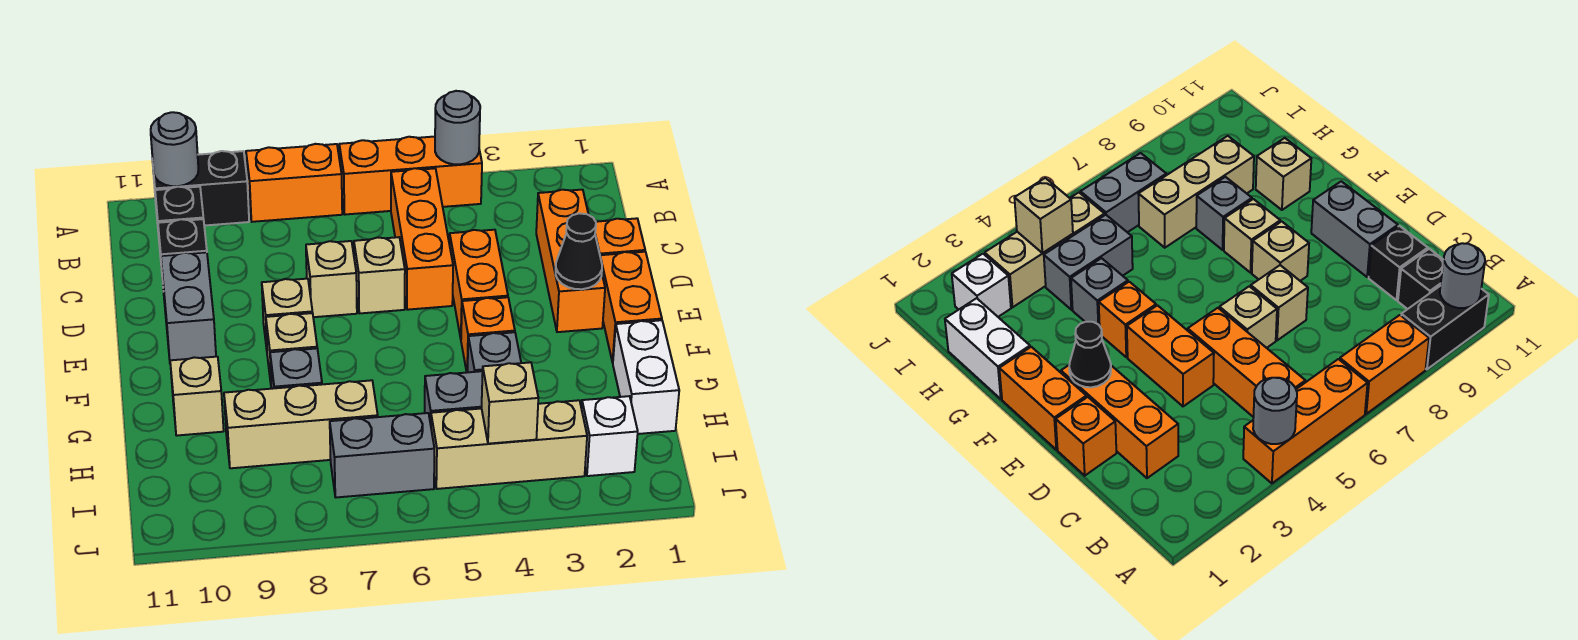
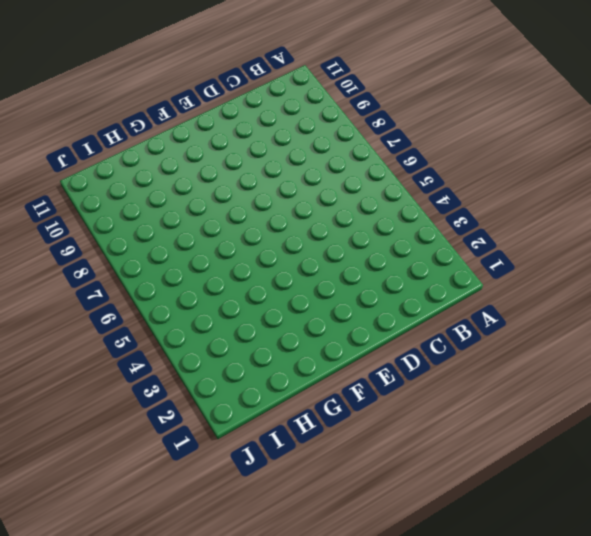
none -> orange 1x3 brick [339,137,482,215]
none -> orange 1x2 brick [246,144,342,222]
none -> black 1x2 brick [152,151,249,226]

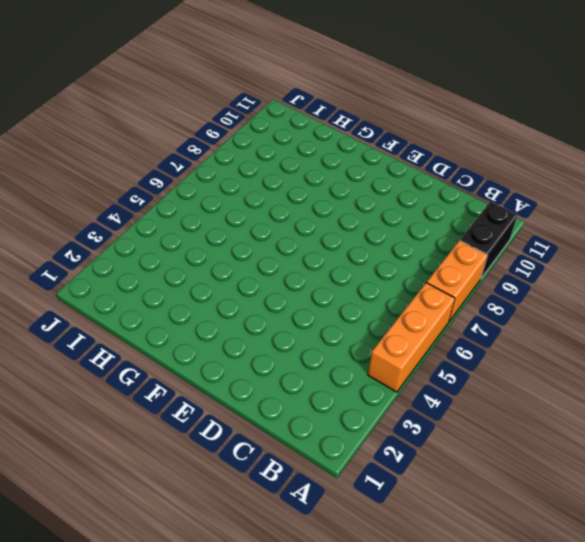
none -> orange 1x3 brick [391,168,453,310]
none -> black 1x1 brick [155,187,203,246]
none -> orange 1x3 brick [536,190,605,332]

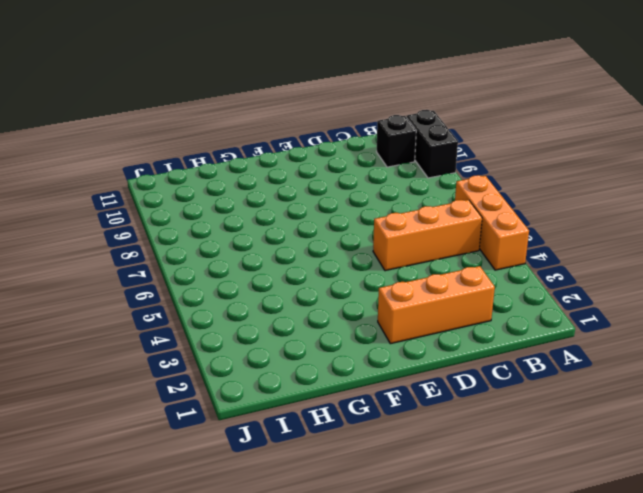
none -> orange 1x2 brick [246,144,342,222]
none -> black 1x1 brick [158,219,207,280]
none -> orange 1x1 brick [595,218,645,255]

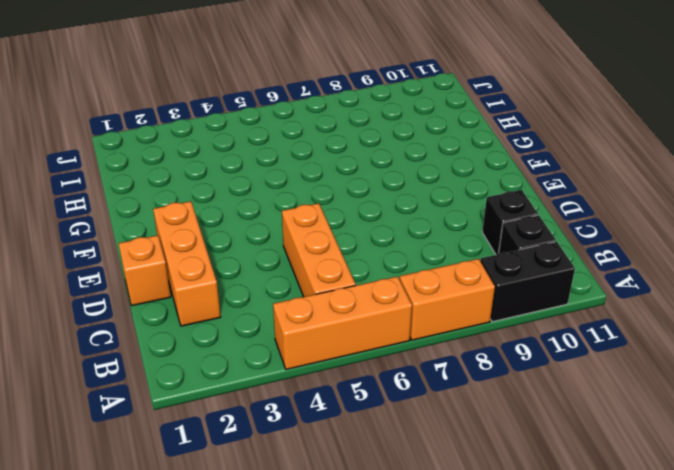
none -> orange 1x2 brick [449,230,508,338]
none -> tan 1x1 brick [354,237,405,313]
none -> tan 1x1 brick [306,241,357,317]

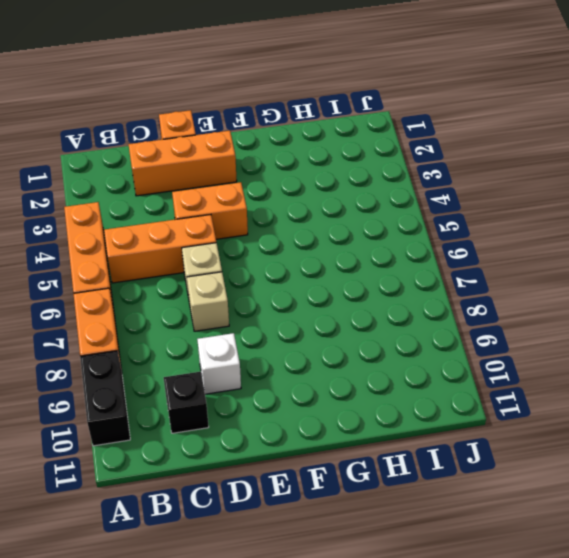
white 1x1 brick [197,333,241,394] -> white 1x1 brick moved to [582,396,638,476]
none -> black 1x1 brick [155,187,203,246]
none -> grey 1x2 brick [161,252,216,361]
none -> orange 1x2 brick [600,252,662,363]

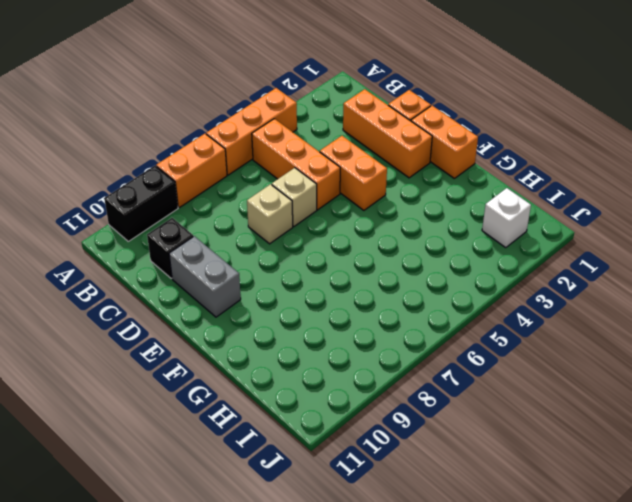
none -> black 1x1 brick [155,187,203,246]
none -> tan 1x1 brick [262,279,313,349]
none -> orange 1x1 brick [461,297,515,372]

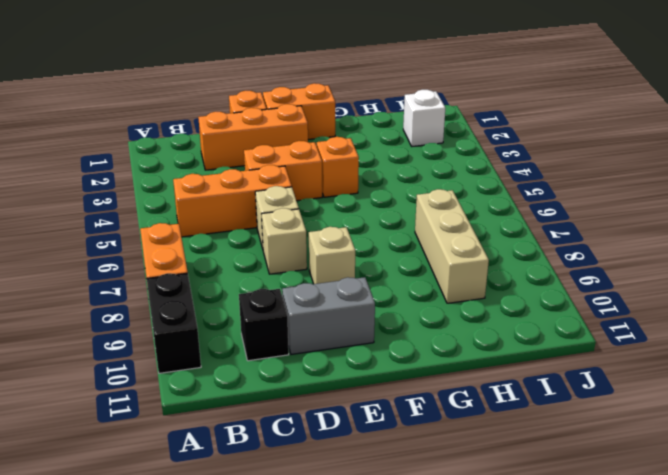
none -> orange 1x3 brick [339,137,482,215]
none -> black 1x1 brick [155,187,203,246]
none -> tan 1x1 brick [266,313,317,383]

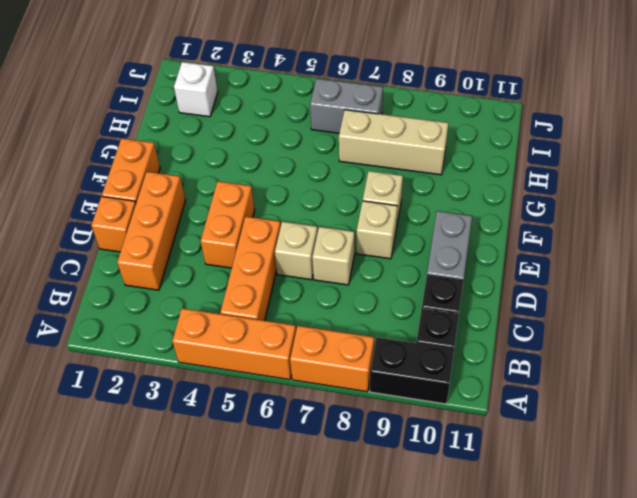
none -> orange 1x1 brick [461,297,515,372]
none -> white 1x2 brick [613,320,679,434]
none -> grey 1x1 brick [468,332,521,372]

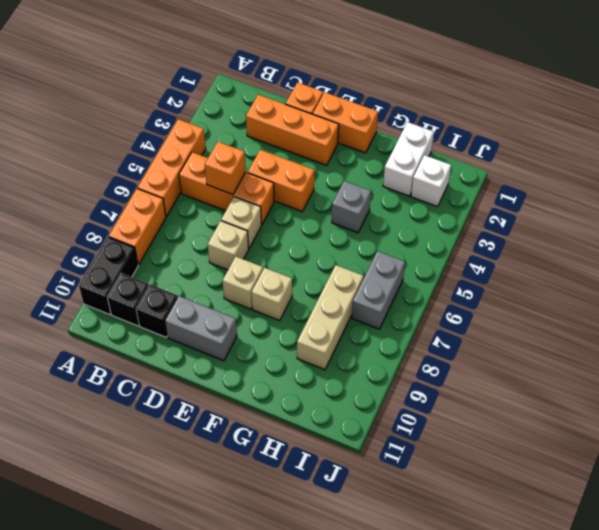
orange 1x1 brick [205,142,246,194] -> orange 1x1 brick moved to [461,297,515,372]
white 1x2 brick [383,122,434,196] -> white 1x2 brick turned to [613,320,679,434]
none -> grey 1x1 brick [270,348,322,389]
none -> tan 1x1 brick [170,357,224,436]
none -> grey 1x2 brick [425,371,483,424]

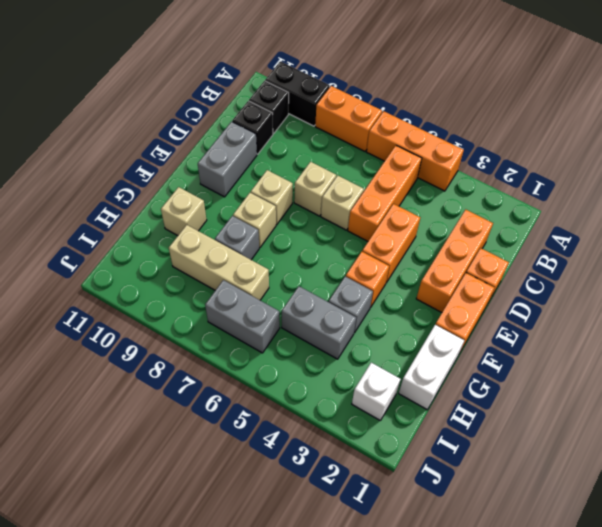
none -> tan 1x3 brick [431,400,587,489]
none -> grey 1x1 round brick [435,91,480,165]
none -> grey 1x1 round brick [151,112,198,186]

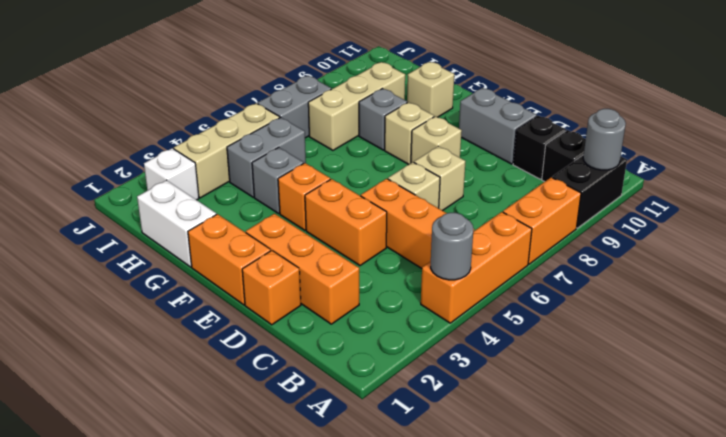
none -> black 1x1 cone [556,213,602,289]
none -> tan 1x1 brick [482,362,538,444]

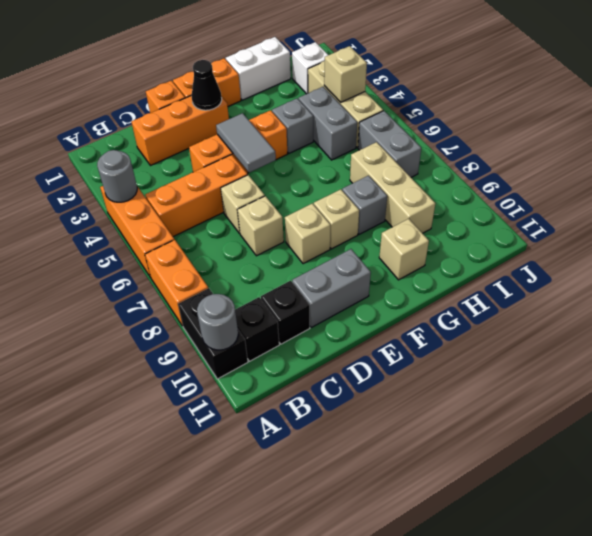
grey 1x2 tile [216,113,276,172] -> none

